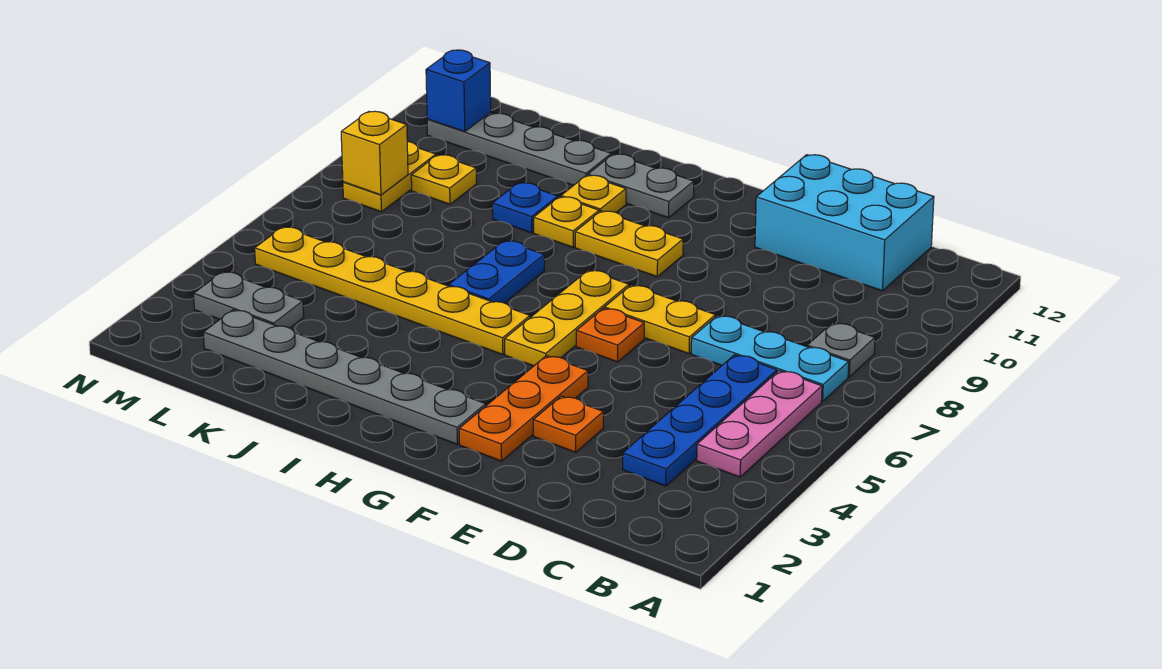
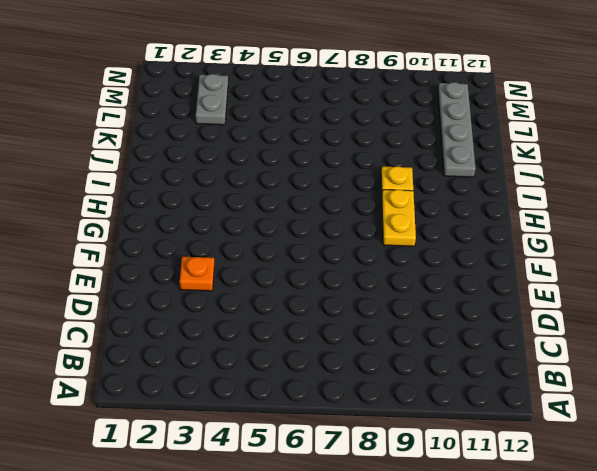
none -> pink 1x3 plate [697,371,822,477]
none -> cyan 1x3 plate [691,315,849,401]
none -> grey 1x1 plate [807,323,875,377]

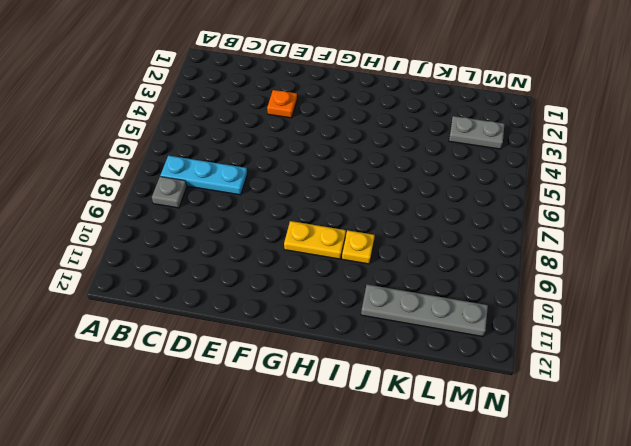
none -> pink 1x3 plate [697,371,822,477]
none -> blue 1x4 plate [623,355,777,486]
none -> cyan 2x3 brick [755,155,934,291]

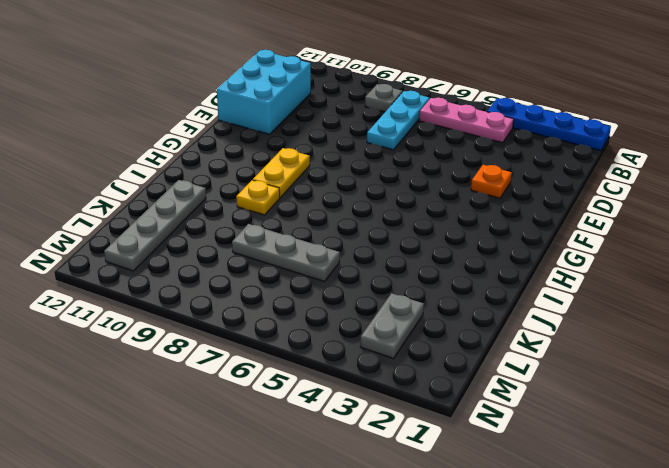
blue 1x4 plate [487,98,611,151] -> blue 1x4 plate moved to [623,355,777,486]
grey 1x3 plate [232,224,340,282] -> none
none -> yellow 1x2 plate [605,285,715,354]
none -> orange 1x3 plate [459,356,588,461]
none -> orange 1x1 plate [576,308,644,362]

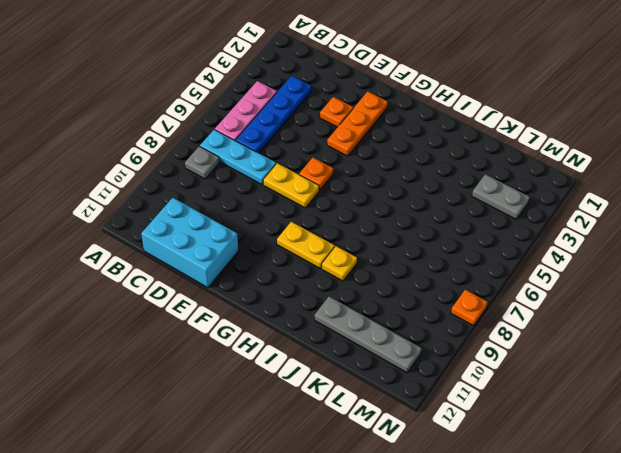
orange 1x1 plate [451,290,488,326] -> none
none -> grey 1x6 plate [203,310,486,444]
none -> yellow 1x3 plate [505,270,629,366]
none -> yellow 1x6 plate [255,227,530,354]

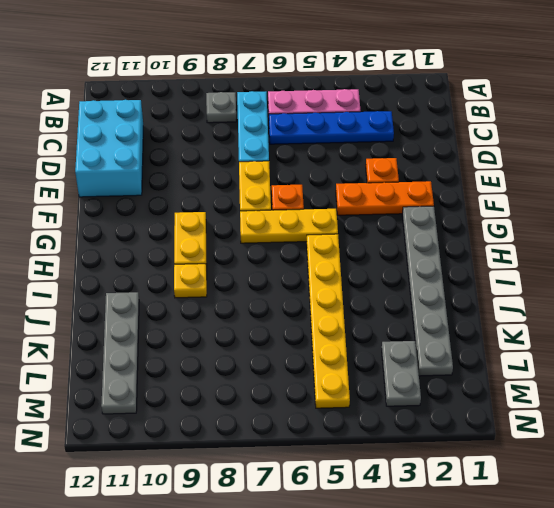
none -> grey 1x2 plate [588,154,694,218]
none -> blue 1x2 plate [449,241,544,303]
none -> yellow 1x1 plate [561,175,626,212]

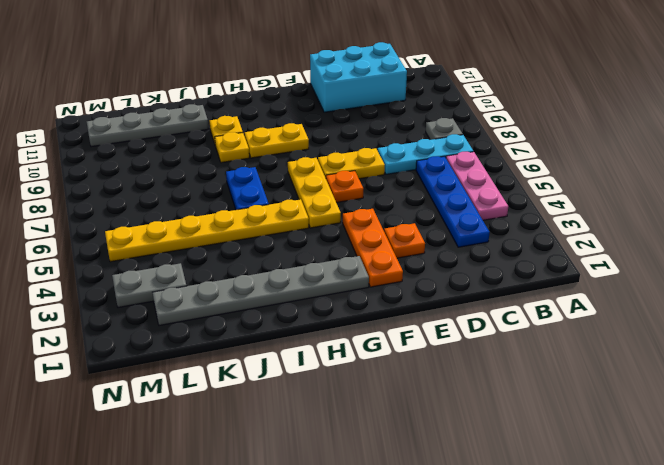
none -> grey 1x2 plate [588,154,694,218]
none -> blue 1x1 plate [492,183,558,233]
none -> yellow 1x1 plate [411,155,476,204]

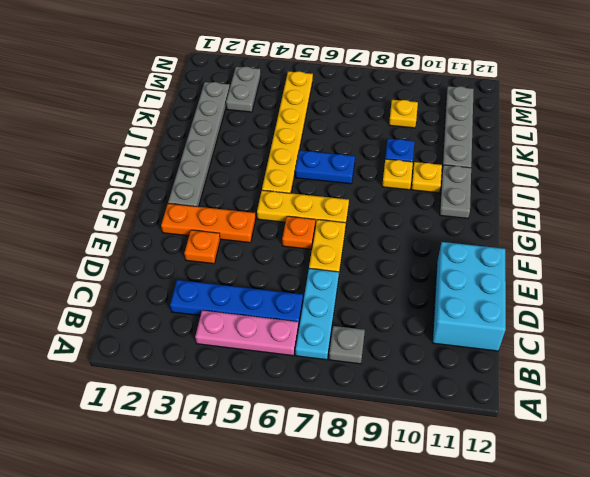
none -> yellow 1x2 plate [575,211,683,277]
none -> yellow 1x2 plate [343,141,436,212]
none -> yellow 1x1 brick [341,111,408,195]

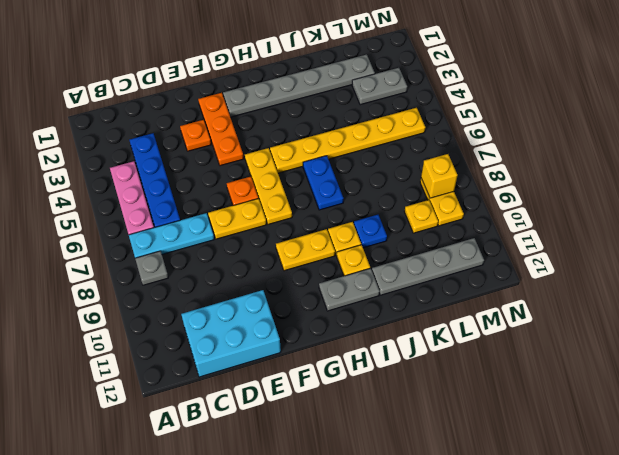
none -> blue 1x1 brick [426,50,491,132]

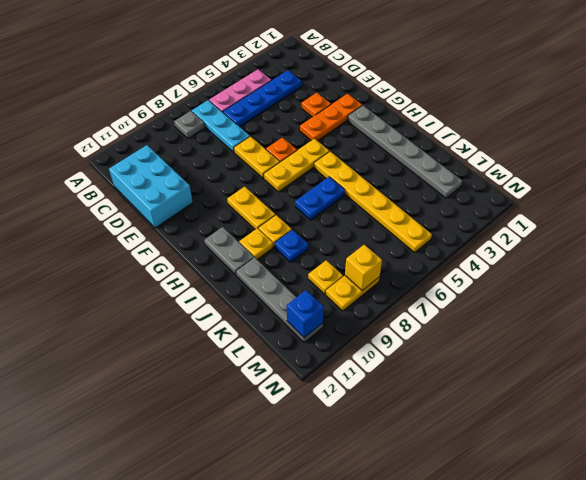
none -> grey 1x2 plate [194,272,304,328]

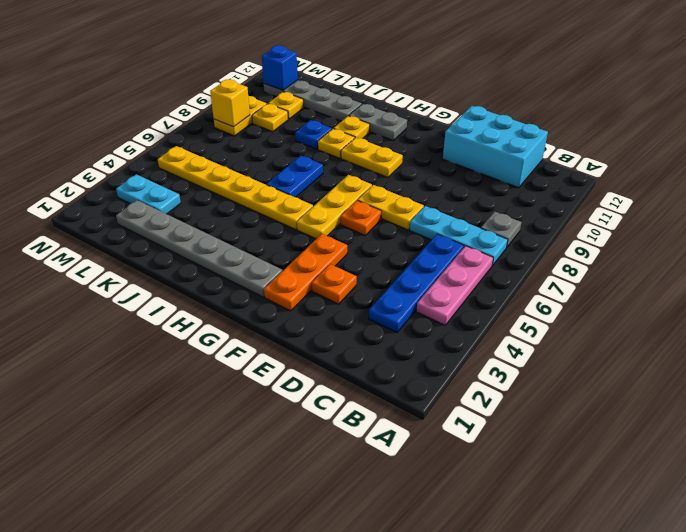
cyan 1x2 plate [116,174,181,214] -> grey 1x2 plate [194,272,304,328]
yellow 1x1 plate [268,92,304,119] -> none

